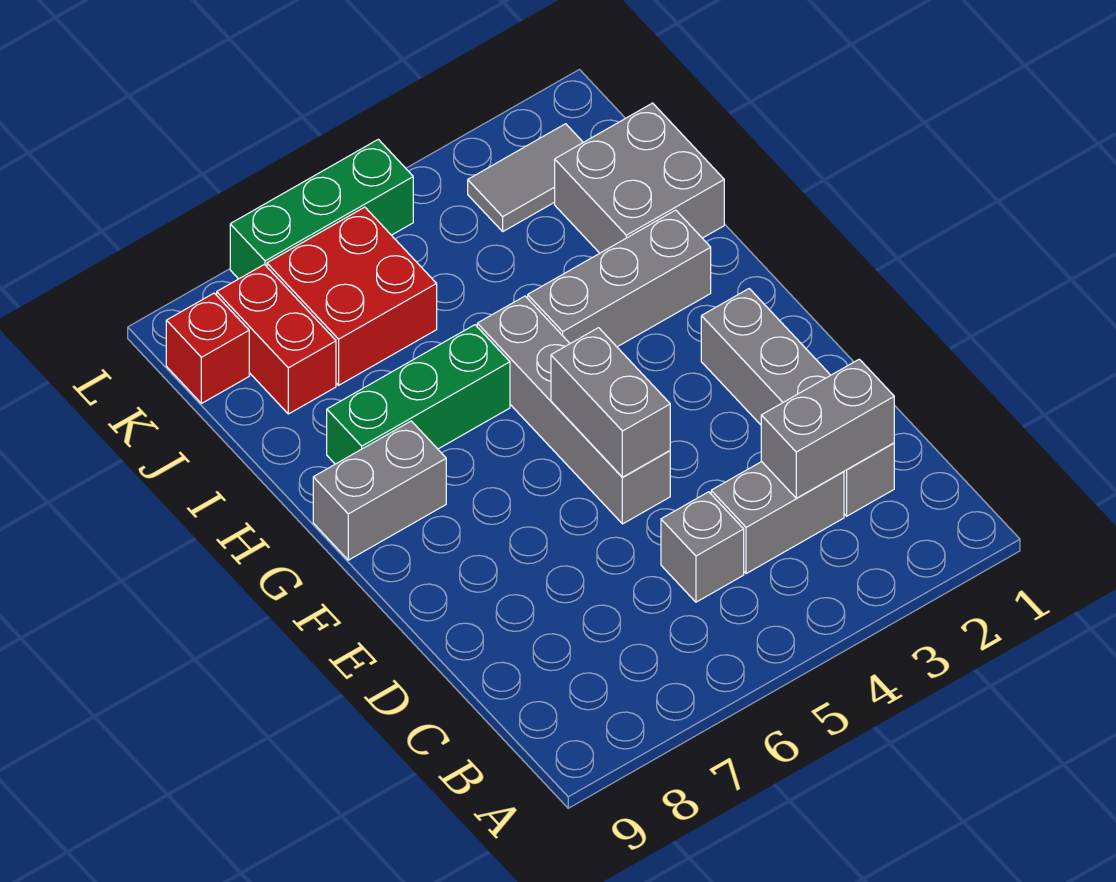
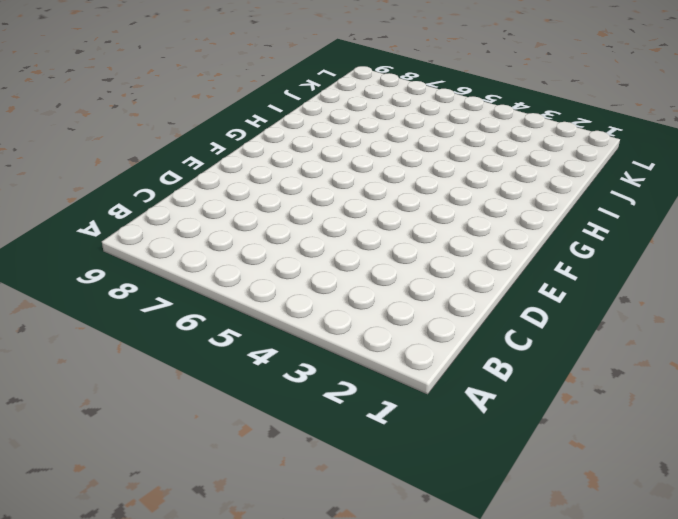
none -> grey 1x4 brick [701,289,894,516]
none -> grey 1x2 brick [711,462,844,574]
none -> grey 1x1 brick [661,492,744,602]

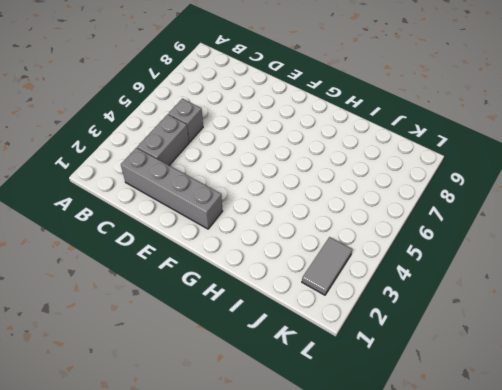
none -> grey 1x4 brick [477,296,670,524]
none -> grey 1x2 brick [313,421,446,560]
none -> grey 1x3 brick [528,210,711,347]

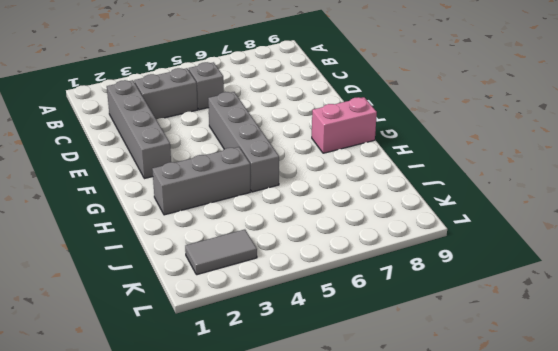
pink 1x2 brick [312,97,377,153] -> grey 1x2 brick [313,421,446,560]
none -> green 1x3 brick [327,325,510,464]
none -> grey 2x2 brick [555,103,724,253]
none -> red 2x2 brick [267,207,437,385]

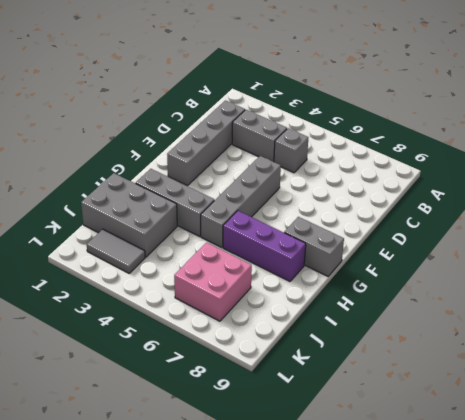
purple 1x3 brick [223,211,306,281] -> green 1x3 brick [327,325,510,464]
grey 2x3 brick [81,173,177,257] -> grey 2x2 brick [555,103,724,253]
pink 2x2 brick [174,242,252,321] -> red 2x2 brick [267,207,437,385]
none -> red 1x2 brick [217,264,336,414]
none -> red 1x1 brick [166,293,249,403]
none -> green 1x3 brick [230,139,413,279]

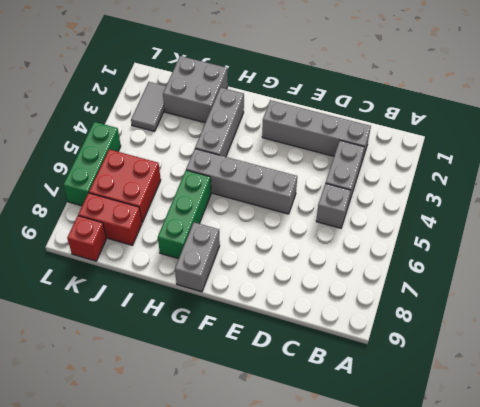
none -> grey 1x2 brick [761,359,894,498]
none -> grey 1x2 brick [551,328,670,477]

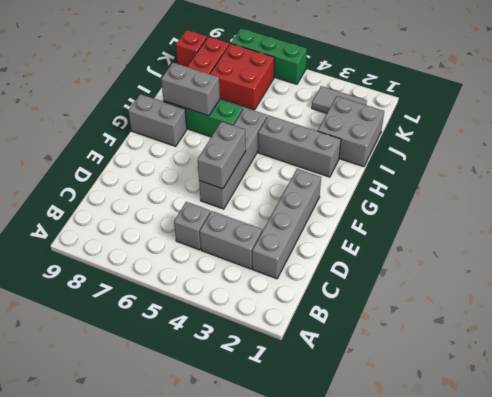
grey 1x2 brick [161,63,220,116] -> grey 1x2 brick moved to [761,359,894,498]

